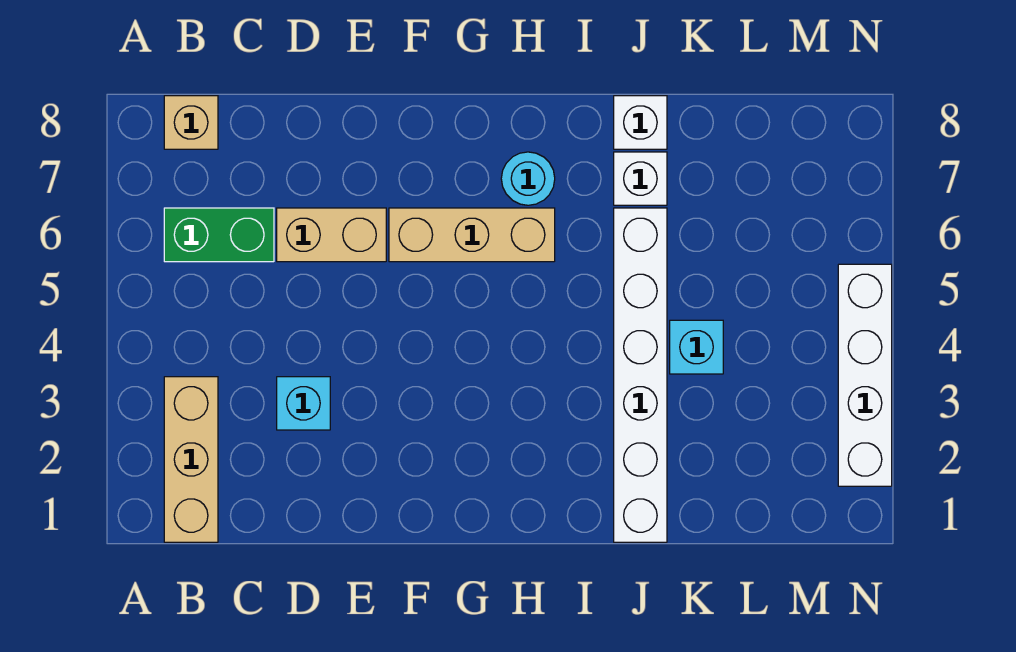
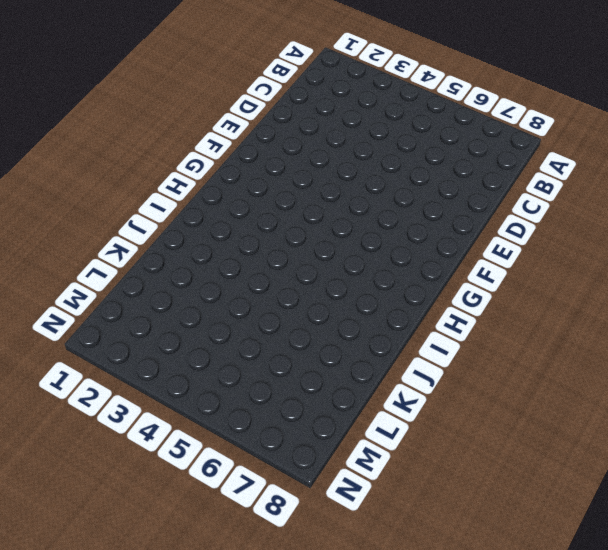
none -> tan 1x3 brick [164,377,218,542]
none -> green 1x2 brick [164,208,274,262]
none -> tan 1x1 brick [164,96,218,149]

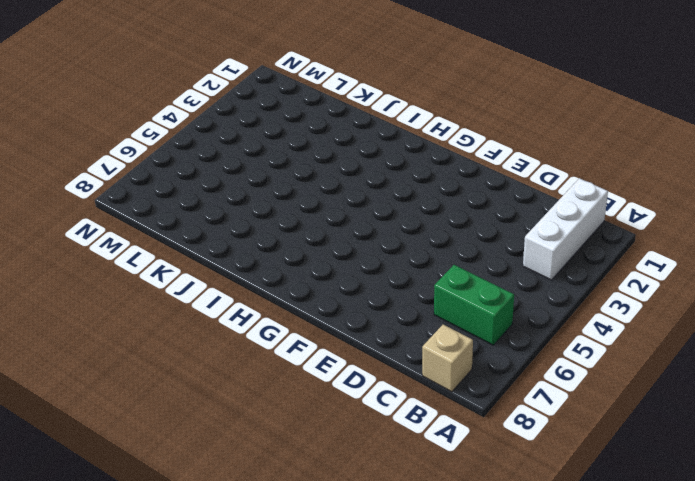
white 1x3 brick [523,178,608,280] -> tan 1x3 brick [164,377,218,542]
none -> cyan 1x1 brick [277,377,330,430]
none -> tan 1x2 brick [277,208,386,262]
none -> tan 1x3 brick [389,208,555,262]

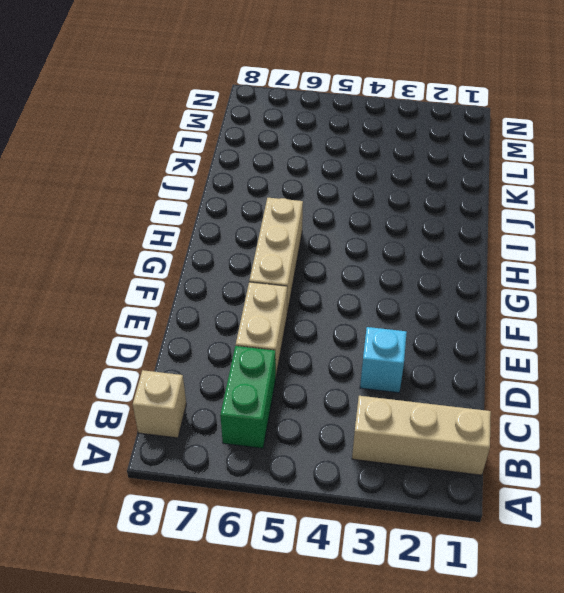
none -> cyan 1x1 round brick [501,152,555,205]
none -> white 1x6 brick [614,208,667,542]
none -> white 1x1 brick [614,152,667,205]

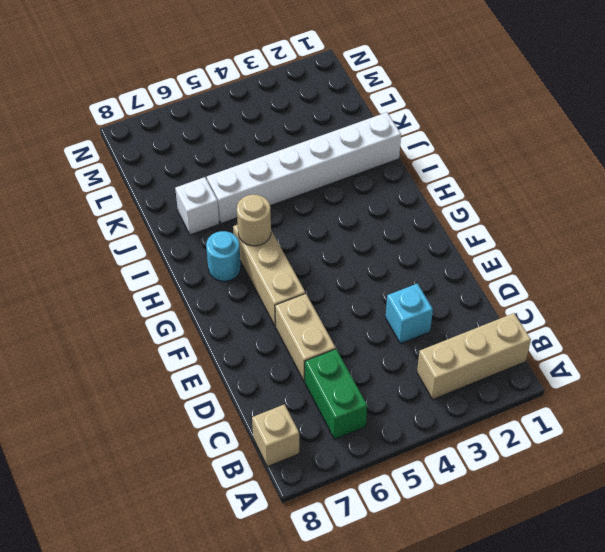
tan 1x1 round brick [237,195,271,246] -> none
none -> white 1x1 brick [614,96,667,149]
none -> cyan 1x1 brick [670,320,723,374]
none -> white 1x4 brick [838,264,892,486]

